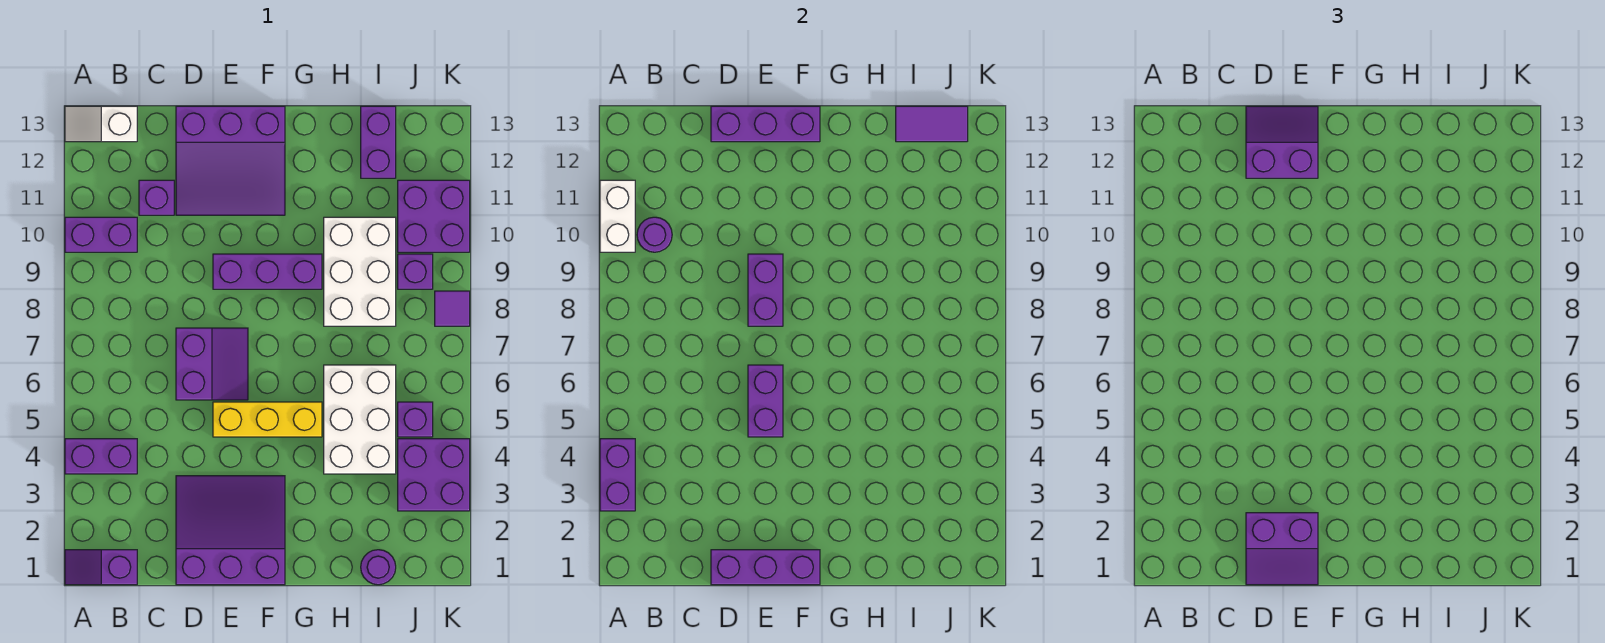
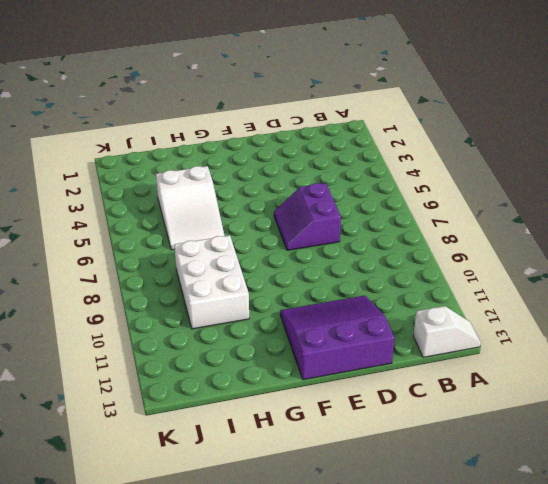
white 2x3 slope [156,166,224,250] -> white 2x3 brick [324,365,396,474]
none -> purple 1x2 slope [65,550,137,585]
none -> purple 1x2 brick [65,439,137,474]
none -> purple 1x2 brick [65,217,137,252]

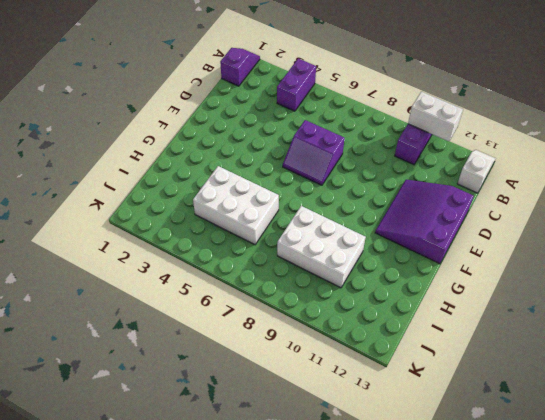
none -> purple 1x1 brick [139,180,174,215]
none -> purple 3x3 slope [176,476,285,585]
none -> yellow 1x3 brick [213,402,322,437]

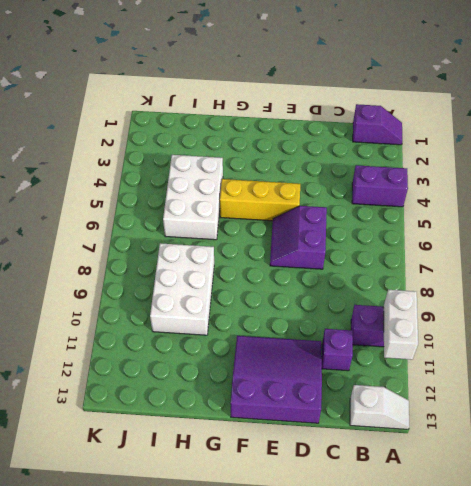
none -> purple 3x3 slope [176,476,285,585]
none -> purple 1x3 brick [213,254,322,289]
none -> purple 1x1 round brick [361,550,396,585]

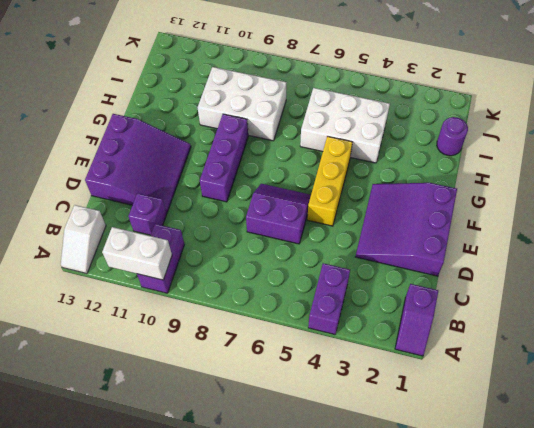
none -> purple 1x2 brick [361,106,396,178]
none -> purple 2x2 brick [398,439,470,511]
none -> purple 1x1 brick [398,402,433,437]

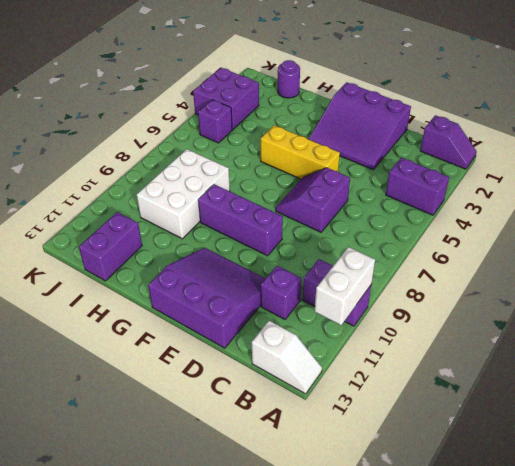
none -> white 2x3 brick [324,365,396,474]
none -> purple 1x1 brick [398,254,433,289]
none -> purple 2x2 brick [398,180,470,252]

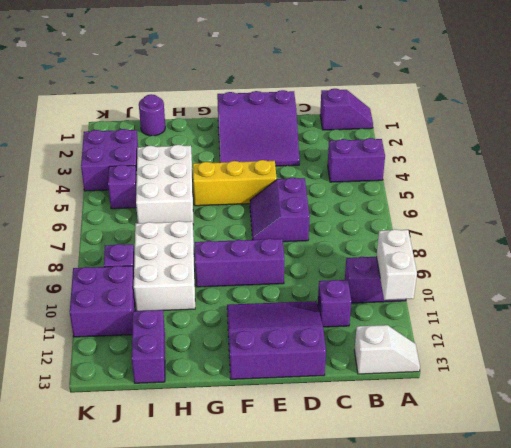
none -> purple 1x1 tile [435,291,470,326]
none -> purple 1x2 brick [600,439,635,511]
none -> purple 1x1 round brick [637,217,672,252]

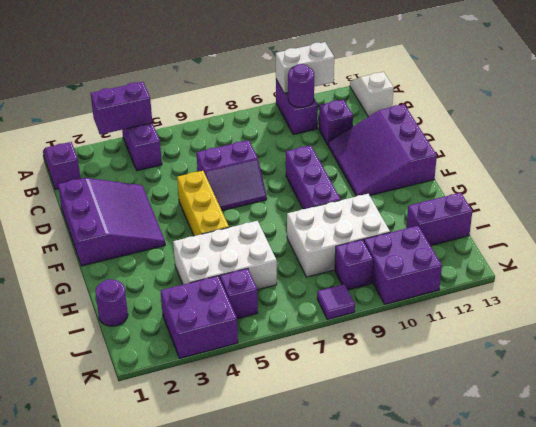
none -> purple 1x3 brick [711,550,820,585]
none -> purple 1x3 brick [711,106,820,142]
none -> purple 1x2 brick [748,365,783,437]

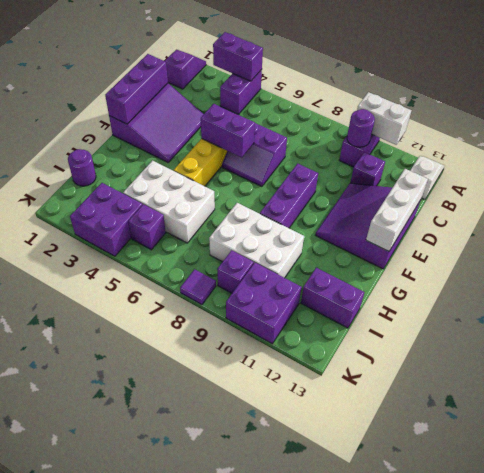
white 1x3 brick [366,169,428,251] -> purple 1x3 brick [711,106,820,142]
none -> purple 1x2 brick [748,254,783,326]
none -> purple 1x2 tile [896,106,968,142]
none -> purple 2x2 slope [1246,513,1318,585]

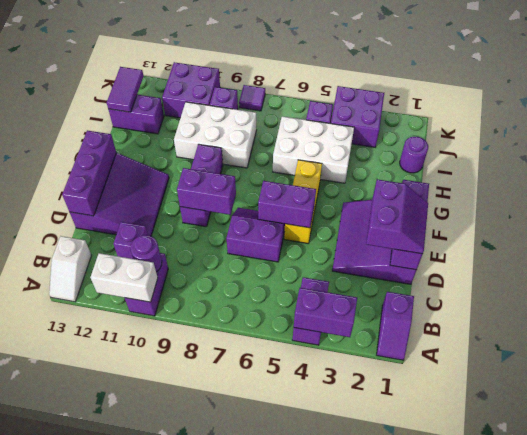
none -> purple 2x2 slope [1246,106,1318,178]

